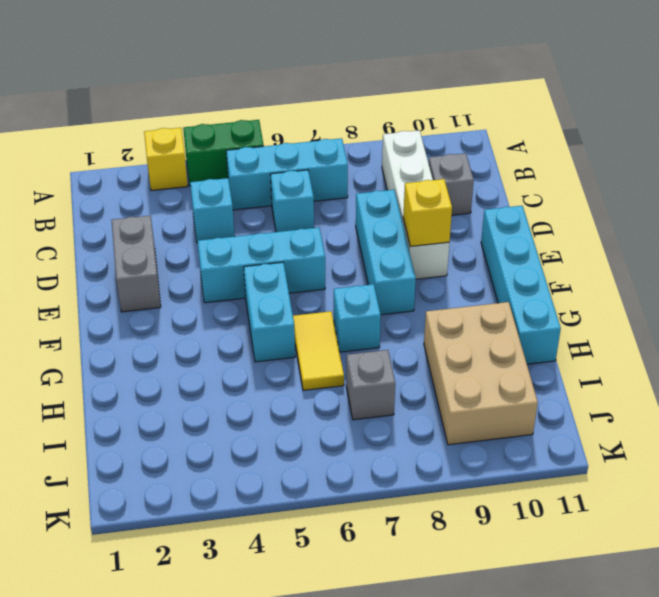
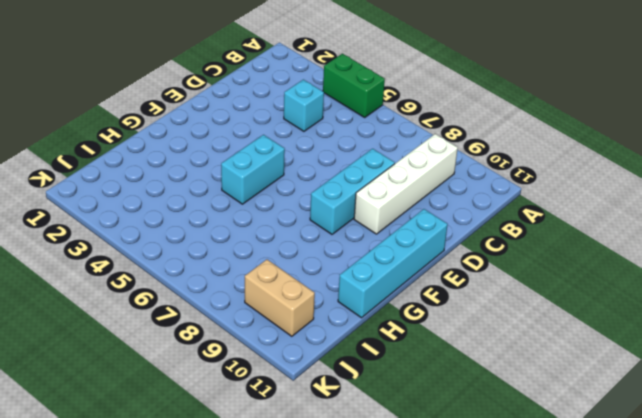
tan 1x2 brick [245,260,315,336] -> tan 2x3 brick [424,302,538,445]
none -> yellow 1x1 brick [144,128,188,190]
none -> cyan 1x3 brick [226,138,348,210]
none -> cyan 1x1 brick [270,170,314,232]

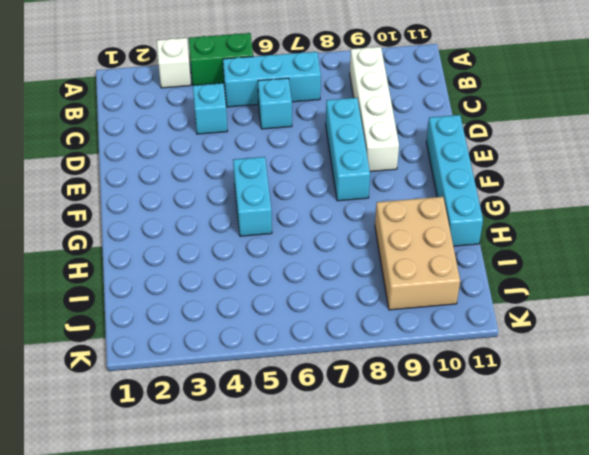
white 1x1 brick [157,38,191,88] -> yellow 1x1 brick [144,128,188,190]
none -> grey 1x1 brick [428,153,474,215]
none -> grey 1x2 brick [111,216,161,312]
none -> cyan 1x3 brick [198,228,325,303]

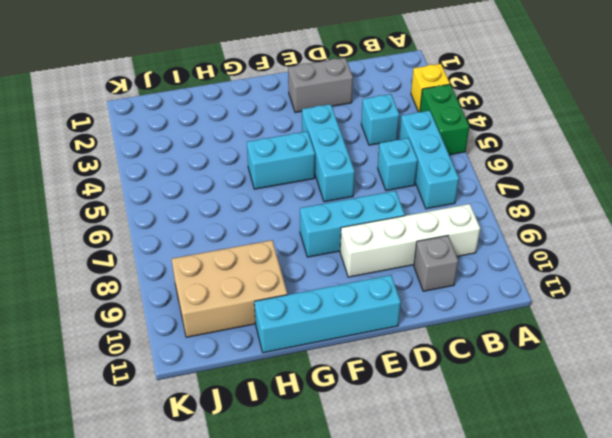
none -> yellow 1x2 tile [293,311,344,390]
none -> cyan 1x1 brick [334,284,381,352]
none -> grey 1x1 brick [346,350,395,420]

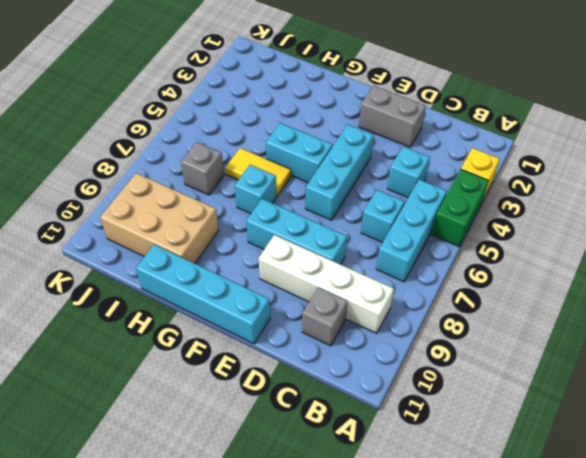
none -> yellow 1x1 brick [403,179,452,247]

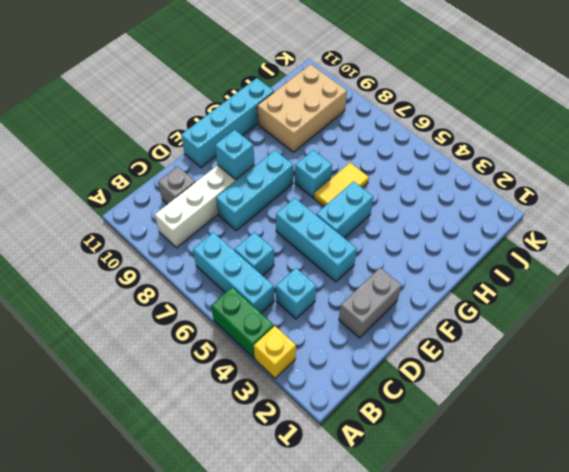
cyan 1x1 brick [215,130,254,180] -> yellow 1x1 brick [403,179,452,247]
none -> grey 1x1 brick [346,350,395,420]

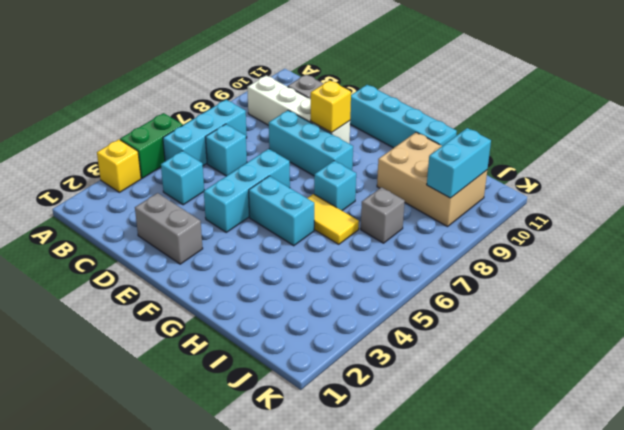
cyan 1x2 brick [427,128,491,198] -> none

